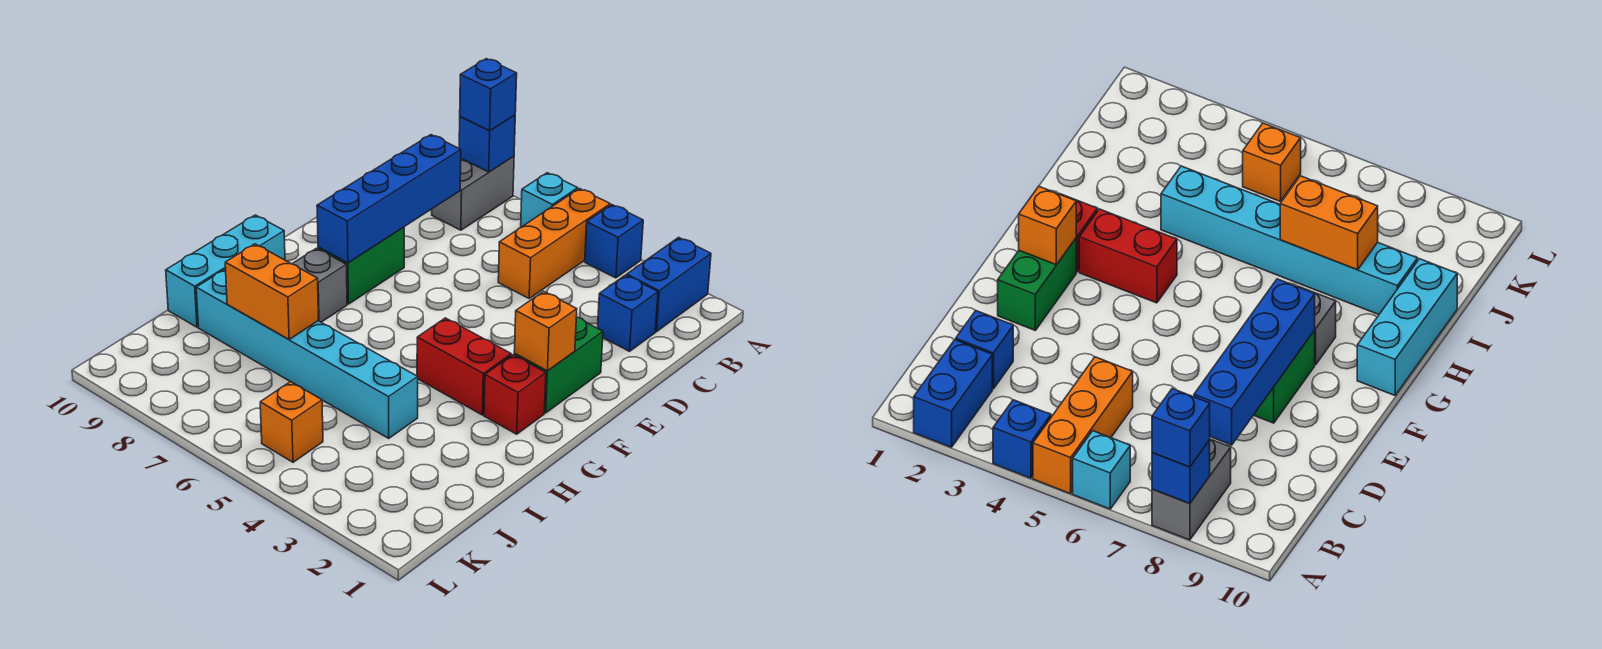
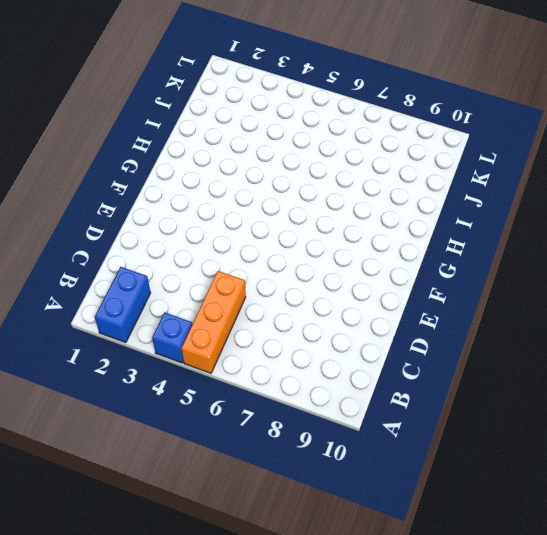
none -> cyan 1x1 brick [521,173,578,227]
none -> grey 1x2 brick [432,156,514,230]
none -> blue 1x1 brick [598,275,658,351]

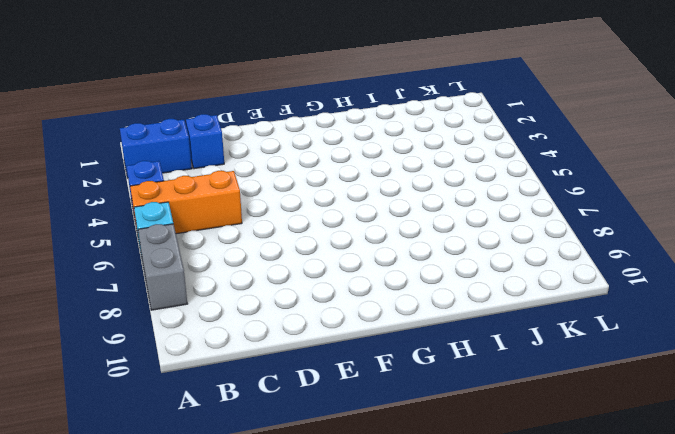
grey 1x2 brick [138,224,187,310] -> grey 1x2 brick turned to [432,156,514,230]
none -> green 1x2 brick [514,317,603,413]
none -> green 1x2 brick [318,227,404,304]
none -> red 1x1 brick [484,355,546,434]

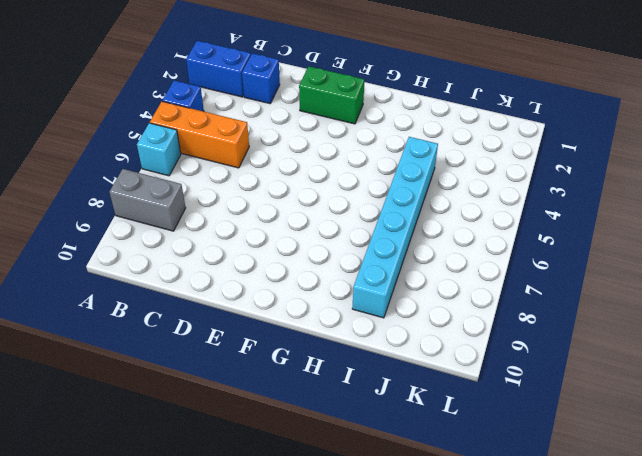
none -> green 1x2 brick [318,227,404,304]
none -> red 1x1 brick [484,355,546,434]
none -> red 1x2 brick [417,318,511,415]

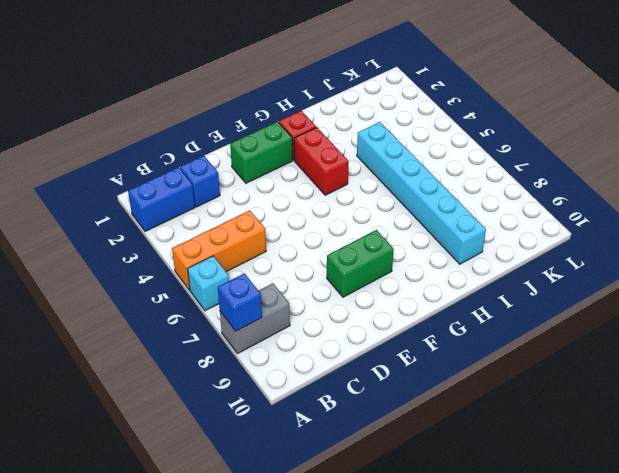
none -> blue 1x1 brick [585,205,643,278]
none -> grey 1x1 brick [292,248,347,322]
none -> cyan 1x3 brick [166,215,285,327]

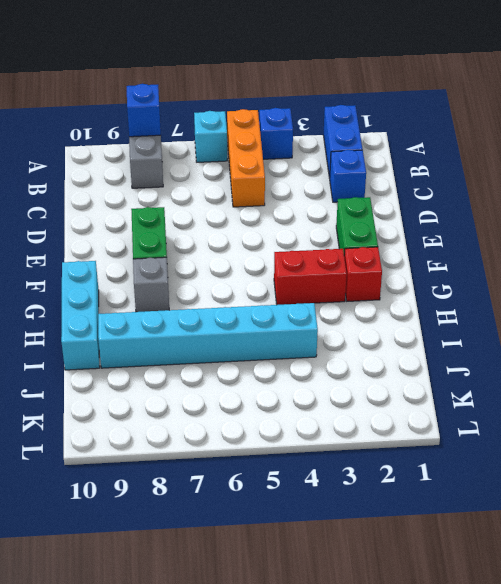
none -> orange 1x1 brick [260,382,323,462]
none -> blue 1x4 brick [317,135,461,263]
none -> orange 1x1 brick [514,291,577,371]

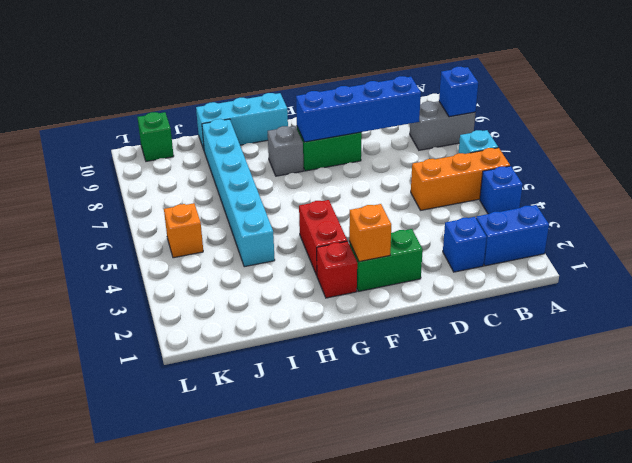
green 1x1 brick [137,112,174,161] -> none
none -> orange 1x2 brick [225,244,318,339]
none -> blue 1x1 brick [460,59,517,131]

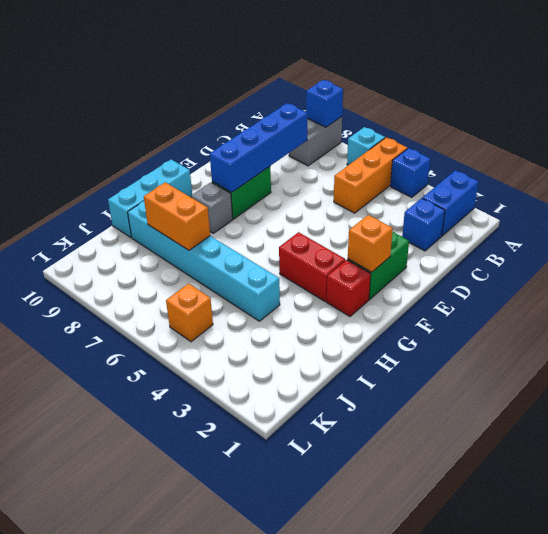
none -> blue 1x1 brick [460,59,517,131]

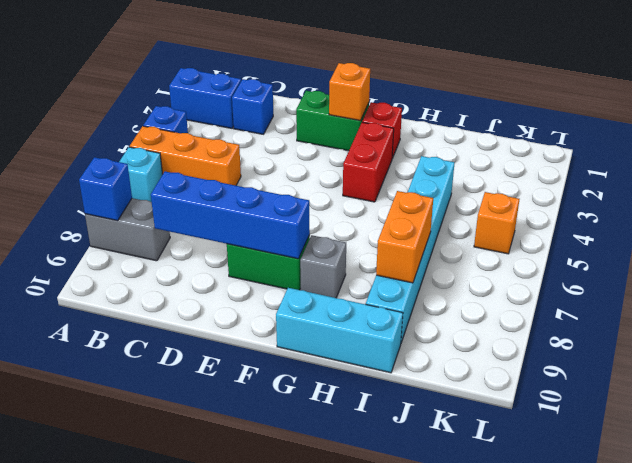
none -> blue 1x1 brick [460,59,517,131]

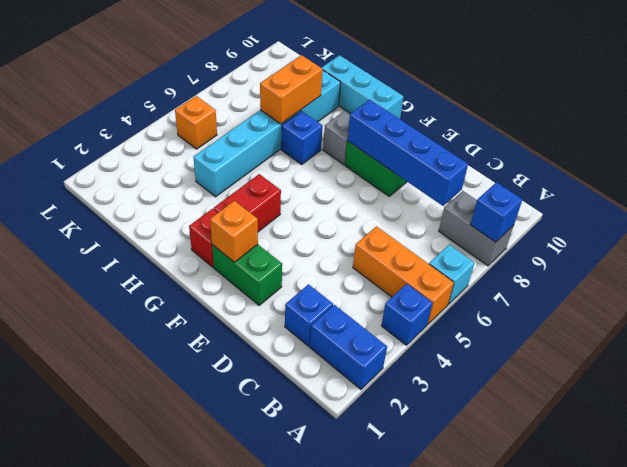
blue 1x1 brick [281,111,323,164] -> blue 1x1 brick moved to [460,59,517,131]

